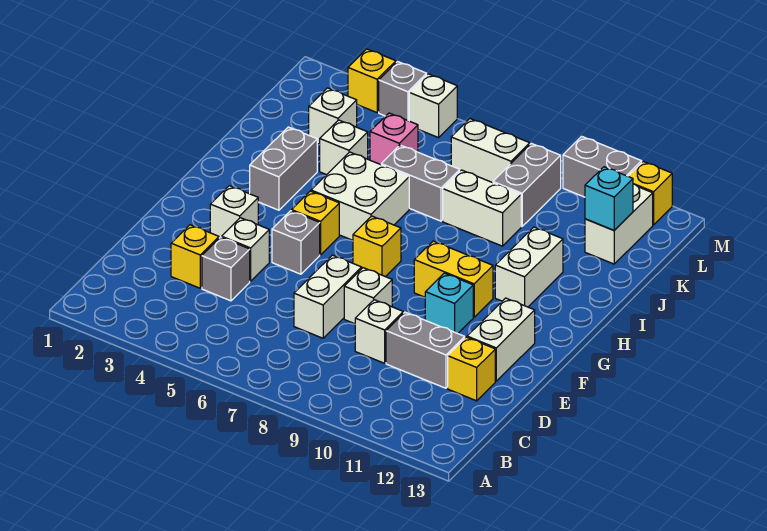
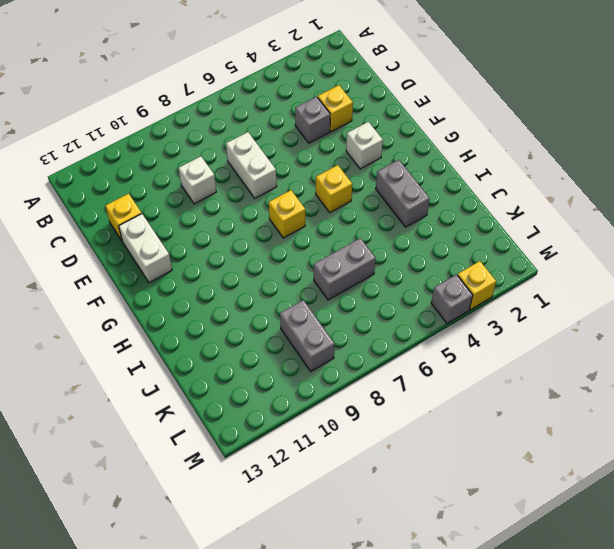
none -> grey 1x2 brick [386,312,465,388]
none -> white 1x1 brick [222,218,269,281]
none -> white 1x1 brick [344,268,392,324]
none -> grey 1x1 brick [272,211,320,274]

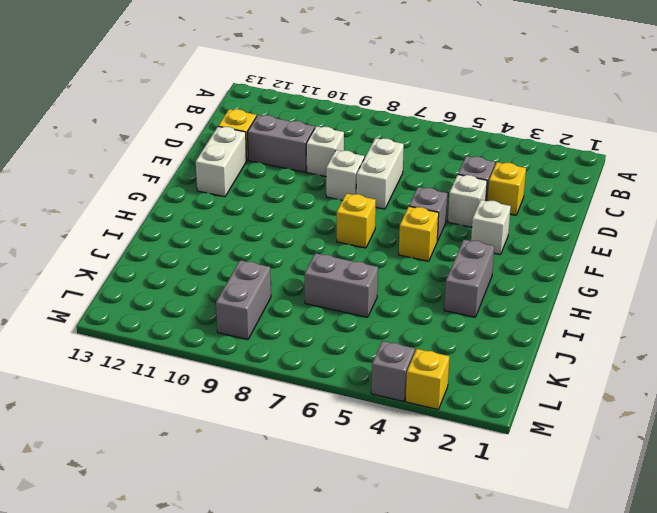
none -> cyan 1x1 brick [425,273,473,334]
none -> yellow 1x2 brick [414,241,493,317]
none -> white 2x2 brick [311,152,409,240]
none -> white 1x2 brick [495,227,563,307]

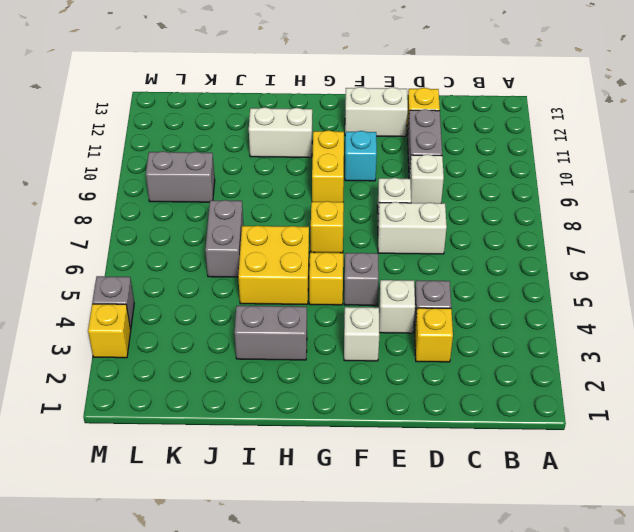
yellow 2x2 brick [238,226,309,304] -> white 2x2 brick [311,152,409,240]
none -> white 1x1 brick [320,120,368,175]
none -> white 1x2 brick [443,170,521,246]
none -> white 1x1 brick [309,88,357,144]
none -> pink 1x1 brick [370,113,418,165]

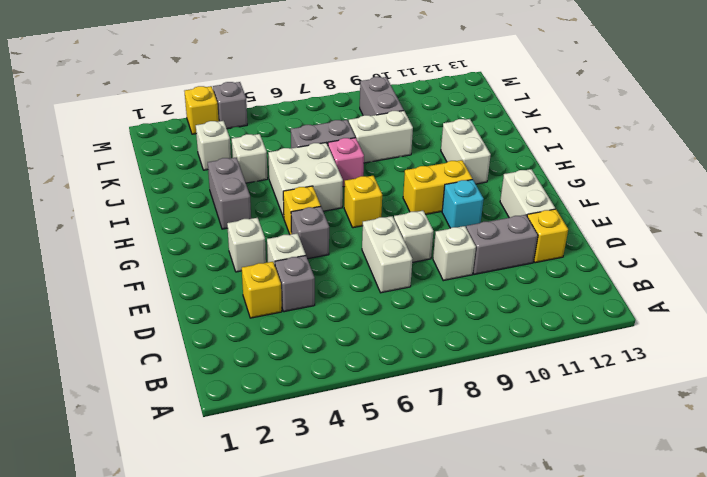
pink 1x1 brick [328,138,364,187] -> pink 1x1 brick moved to [370,113,418,165]
none -> white 1x2 brick [585,184,653,264]
none -> white 1x2 brick [451,119,530,183]
none -> white 1x1 brick [409,74,457,138]
none -> grey 1x2 brick [563,136,642,197]

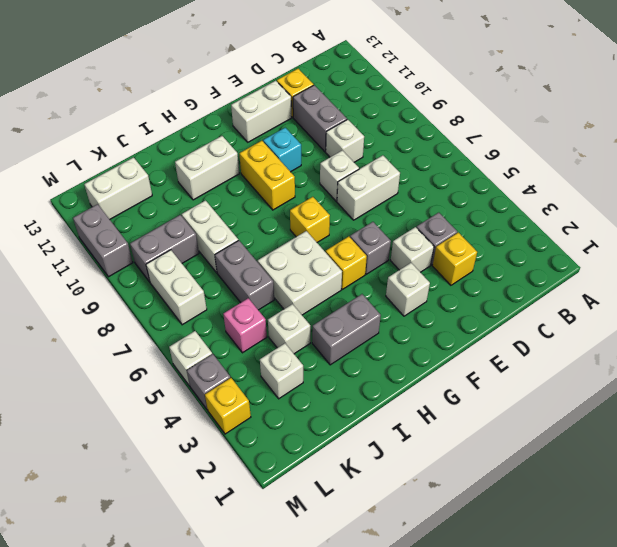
none -> yellow 1x1 brick [628,162,672,225]
none -> cyan 1x1 brick [585,167,633,230]

